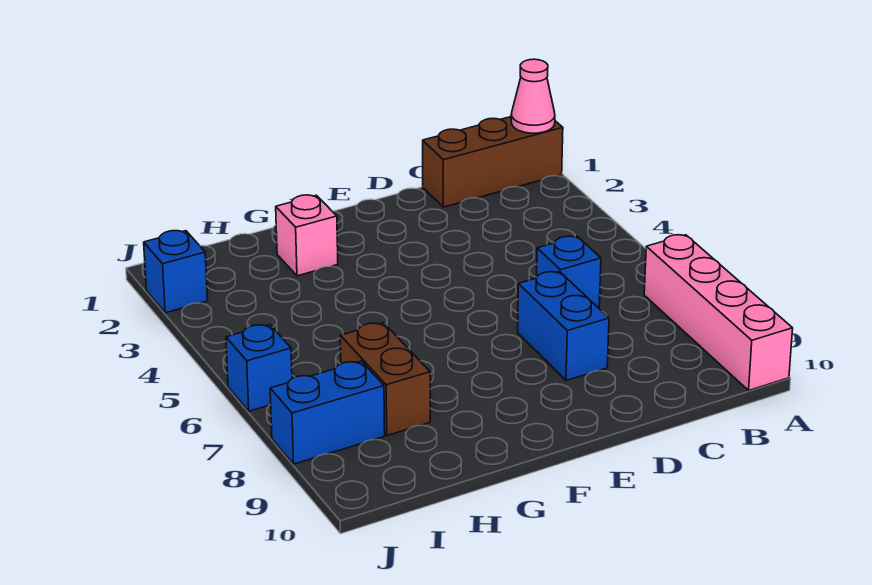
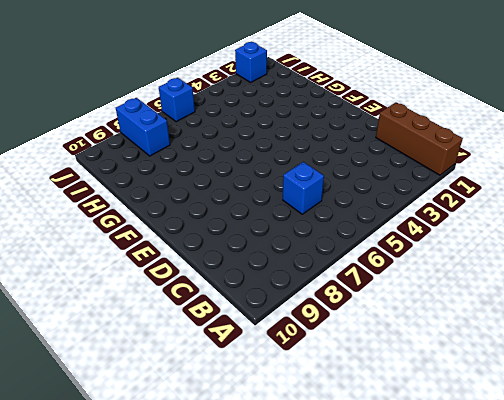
none -> pink 1x4 brick [644,235,793,390]
none -> blue 1x2 brick [518,272,609,381]

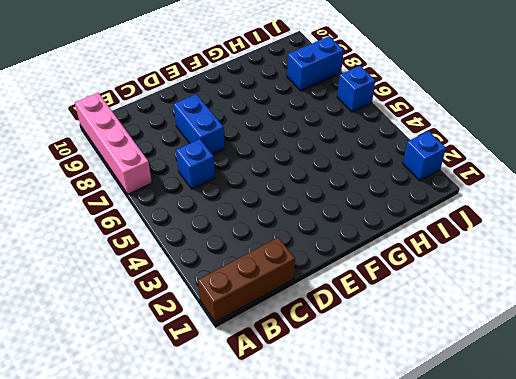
none -> pink 1x1 brick [276,195,338,276]
none -> brown 1x2 brick [340,323,430,435]

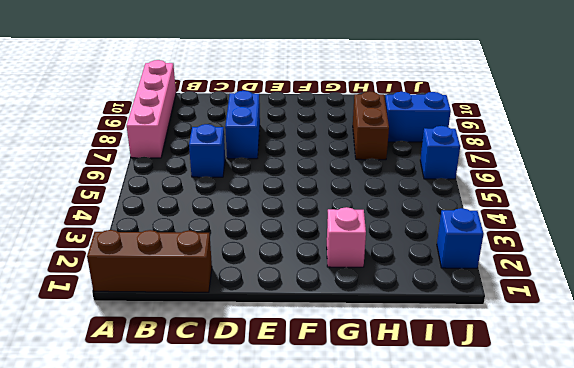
none -> pink 1x1 cone [511,59,555,133]

